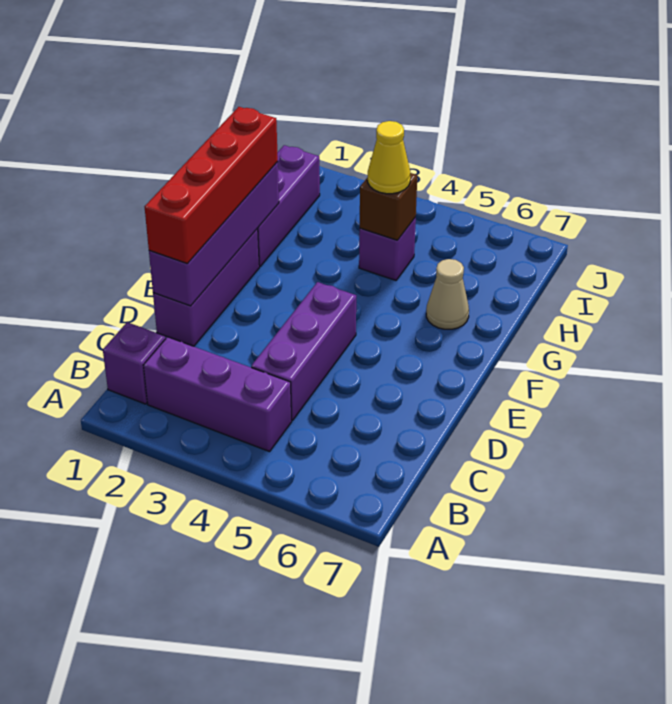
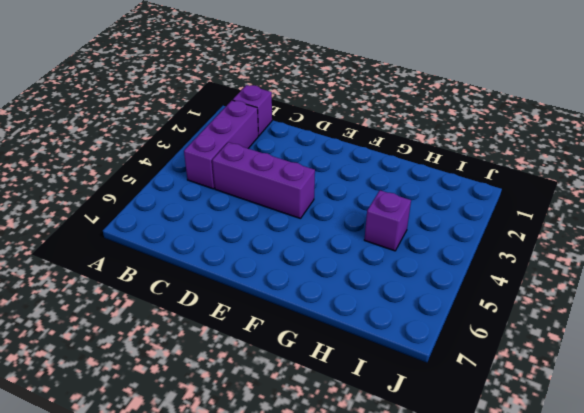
none -> purple 1x3 brick [153,229,259,346]
none -> purple 1x3 brick [257,145,320,267]

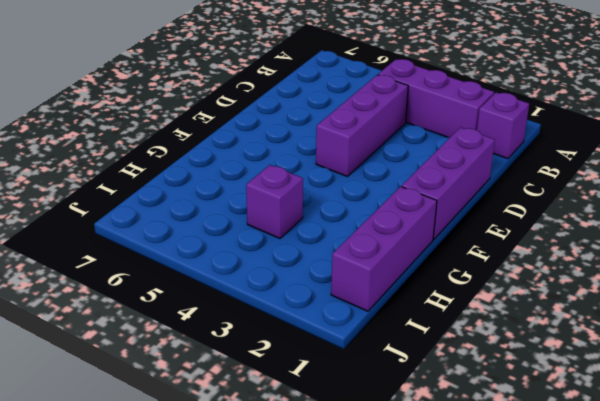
none -> tan 1x1 cone [426,259,469,329]
none -> purple 1x4 brick [149,162,279,306]

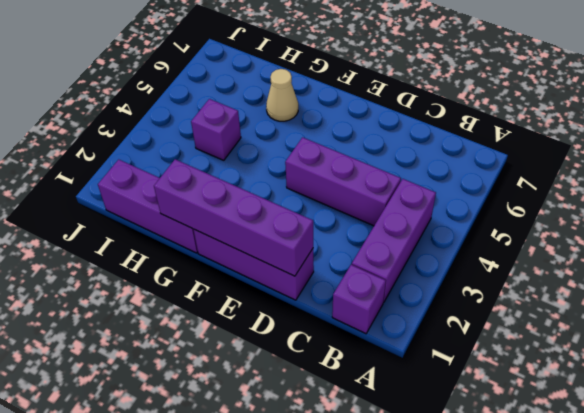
none -> brown 1x1 brick [360,173,417,240]
none -> red 1x4 brick [145,107,278,264]

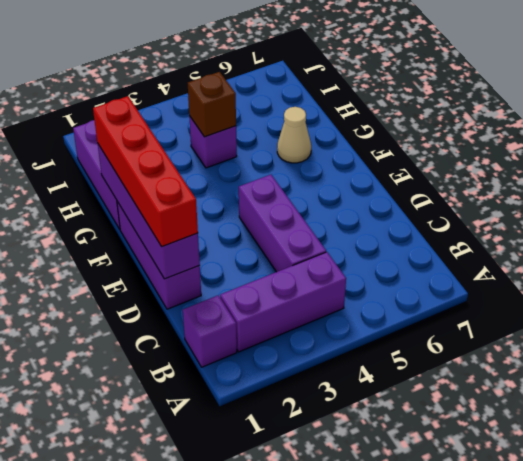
none -> yellow 1x1 cone [368,121,410,194]

